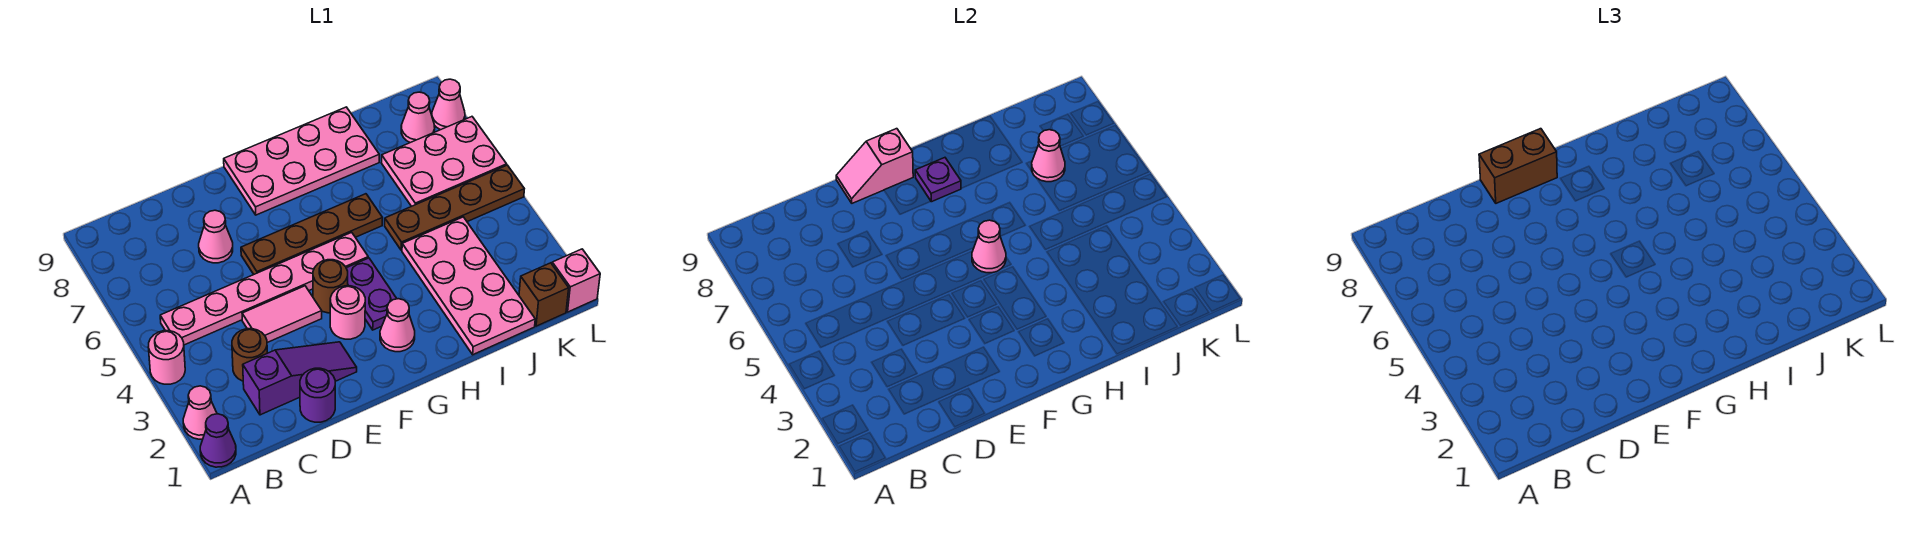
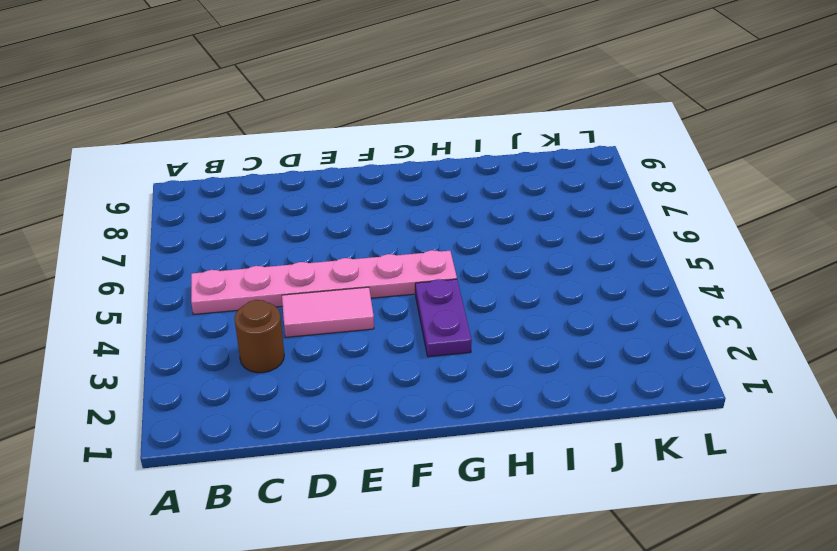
none -> purple 1x1 cone [200,414,236,467]
none -> pink 1x1 cone [183,386,217,439]
none -> pink 1x1 round brick [148,331,185,384]

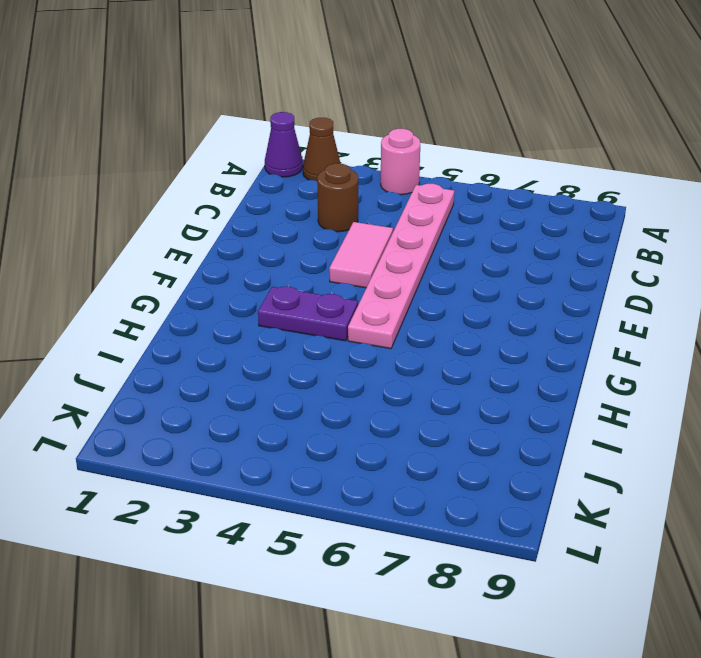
brown 1x1 cone [303,118,341,181] -> pink 1x1 cone [183,386,217,439]
none -> purple 1x3 slope [243,342,357,415]
none -> purple 1x1 round brick [300,368,335,422]
none -> pink 1x1 cone [199,210,233,263]

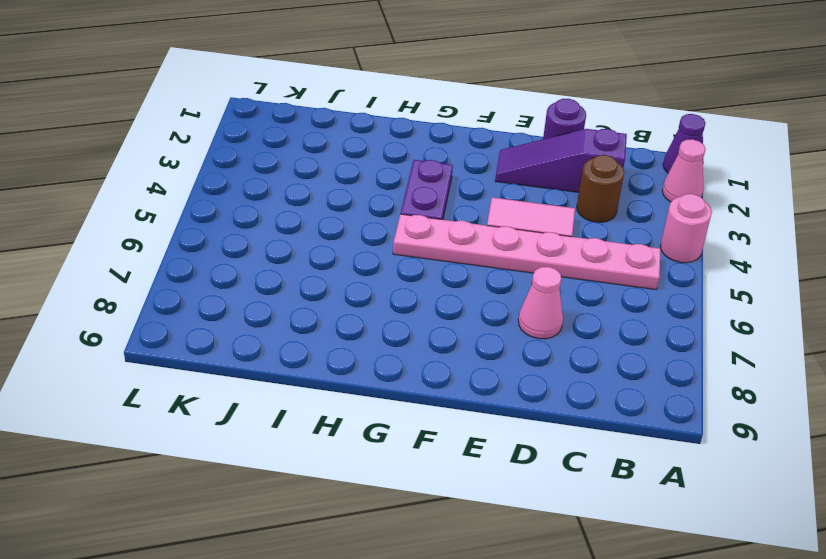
none -> brown 1x4 plate [241,194,383,274]
none -> pink 1x1 round brick [330,286,365,339]
none -> brown 1x1 round brick [313,260,348,313]

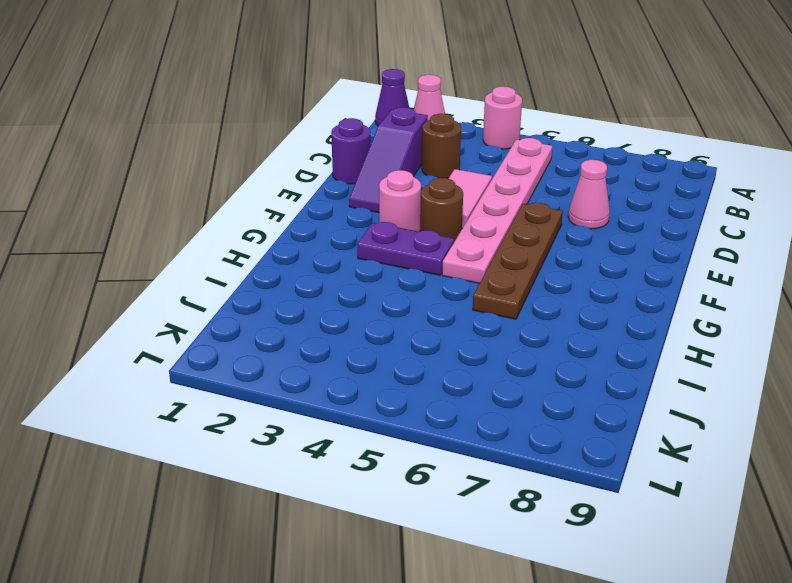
none -> pink 2x4 plate [224,107,379,215]
none -> pink 1x1 cone [380,299,415,352]
none -> pink 2x4 plate [402,217,535,355]

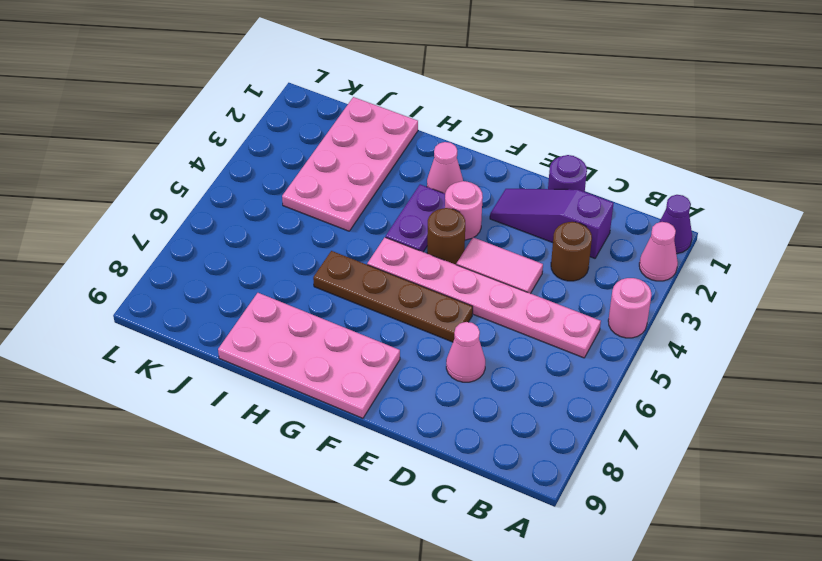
none -> brown 1x4 plate [385,165,524,250]
none -> pink 2x3 plate [381,117,507,206]
none -> brown 1x1 brick [519,263,569,326]

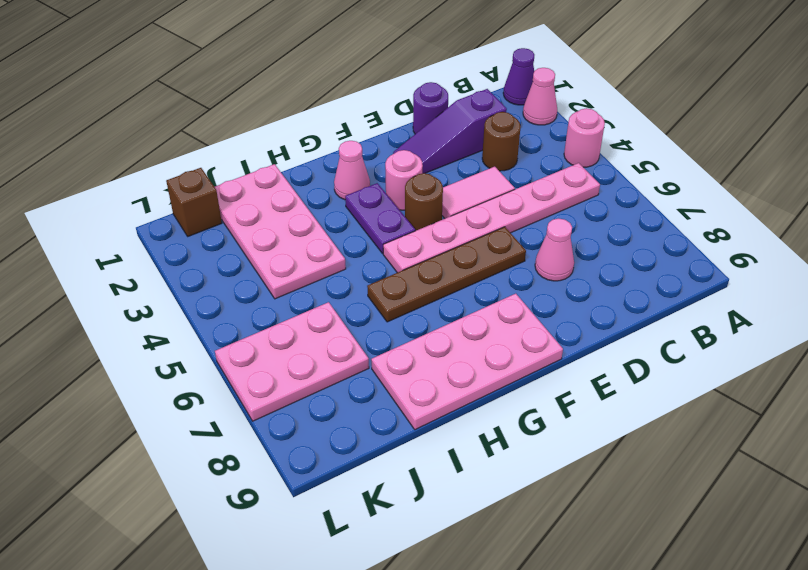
none -> brown 1x4 plate [385,165,524,250]
none -> pink 1x1 cone [401,92,435,143]
none -> pink 1x1 brick [552,249,600,312]

